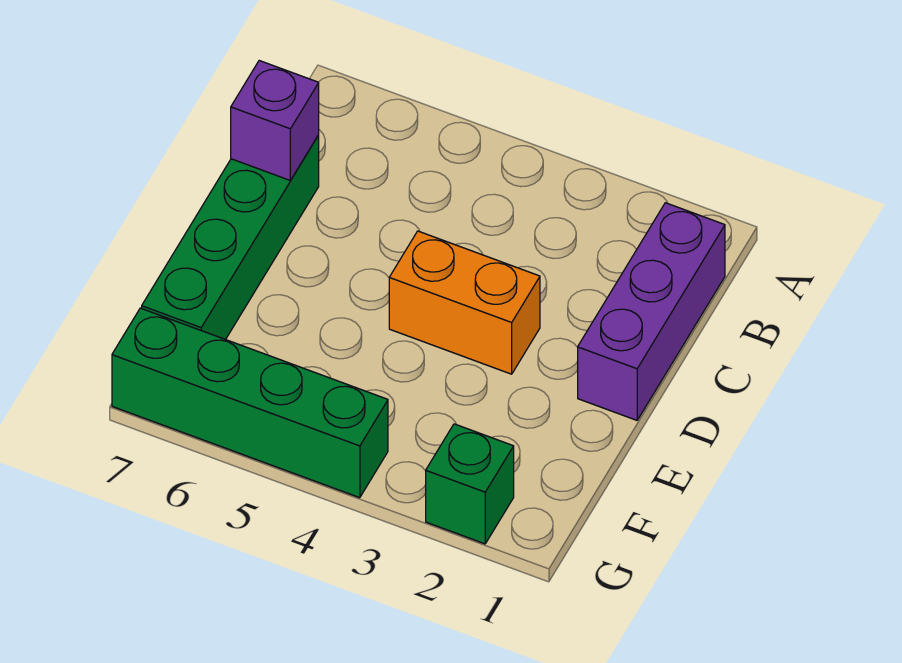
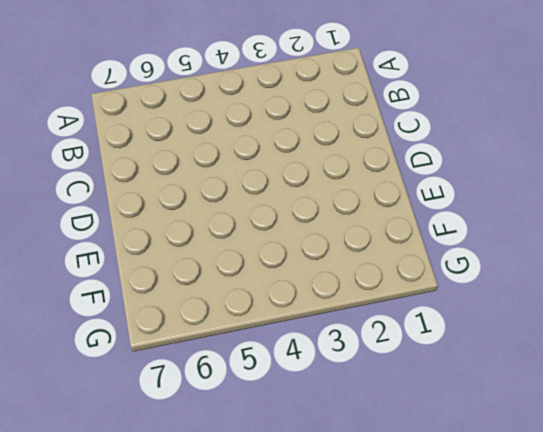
none -> purple 1x3 brick [578,203,725,420]
none -> green 1x4 brick [142,135,319,340]

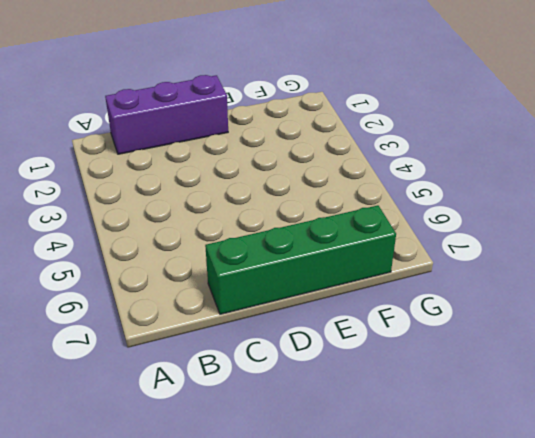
none -> orange 1x2 brick [389,231,540,374]
none -> green 1x1 brick [426,424,514,544]

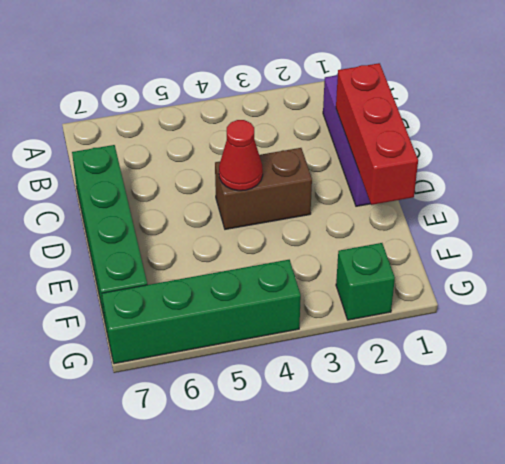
red 1x3 brick [336,63,418,205] -> none
brown 1x2 brick [215,148,312,229] -> orange 1x2 brick [389,231,540,374]
red 1x1 cone [219,120,263,191] -> none
none -> purple 1x1 brick [231,61,319,180]

